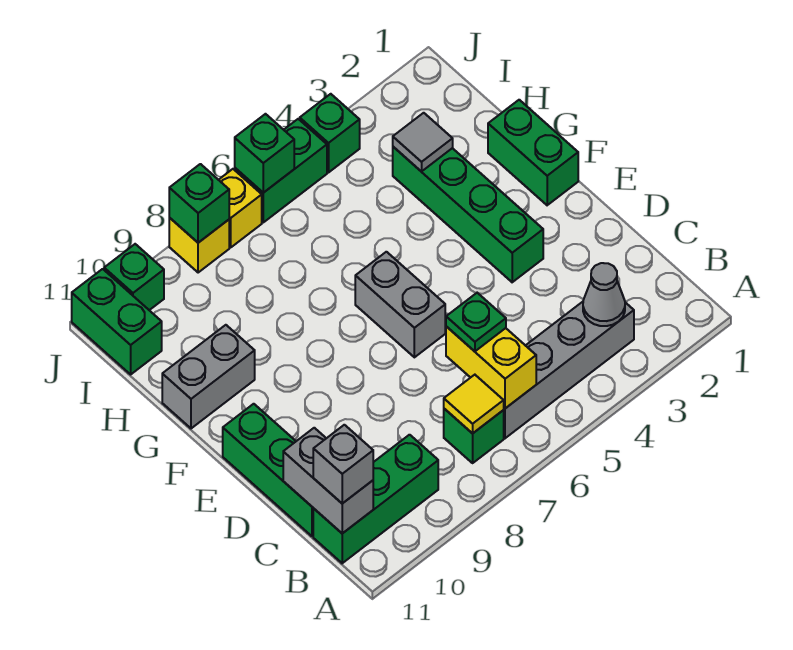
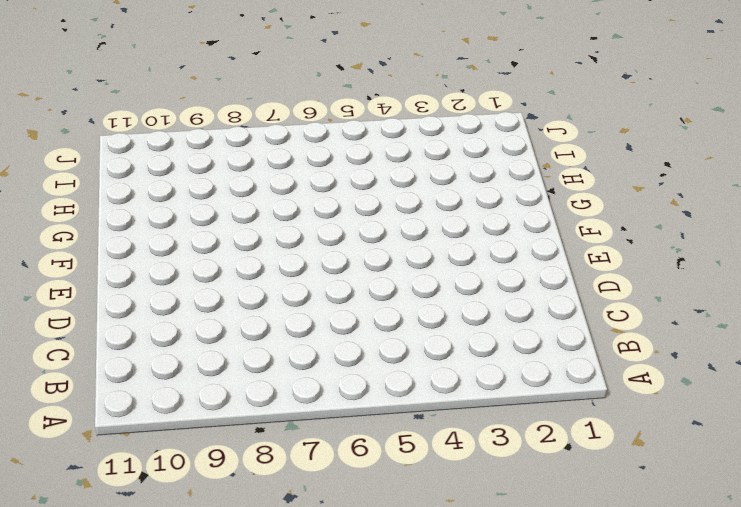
none -> grey 1x4 brick [504,302,634,438]
none -> green 1x1 brick [444,409,504,463]
none -> green 1x3 brick [313,435,438,563]

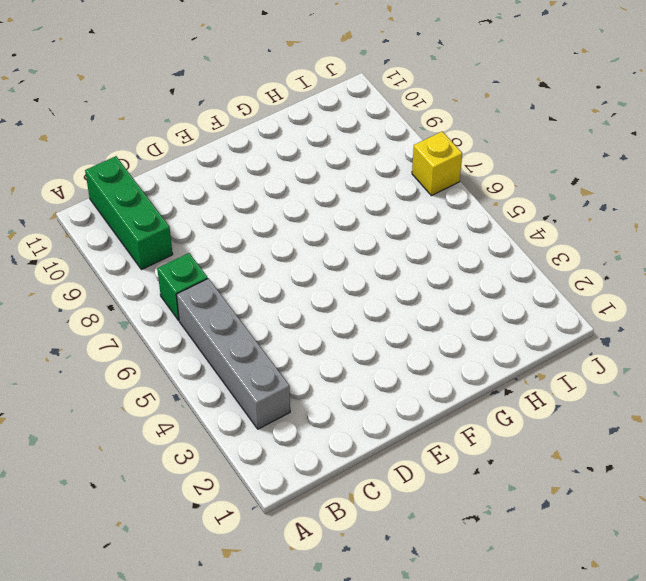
none -> green 1x3 brick [223,404,314,536]
none -> green 1x4 brick [393,147,543,282]
none -> grey 1x2 brick [355,252,445,357]

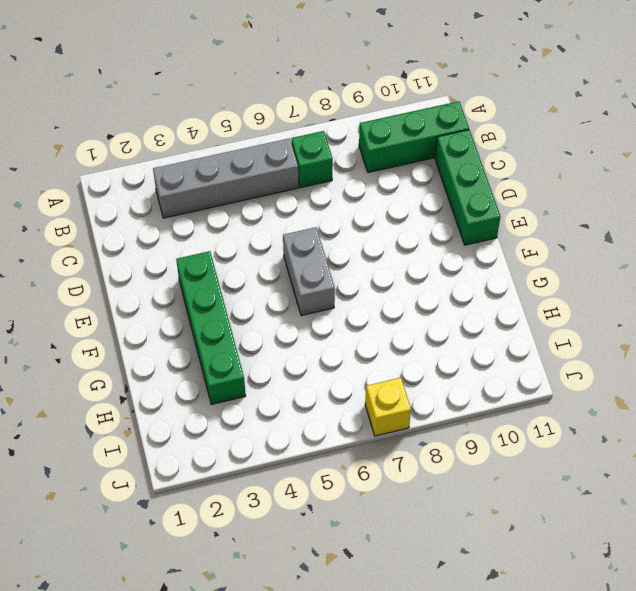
none -> green 1x2 brick [488,100,578,205]
none -> grey 1x2 brick [162,325,255,428]
none -> green 1x2 brick [72,269,162,374]

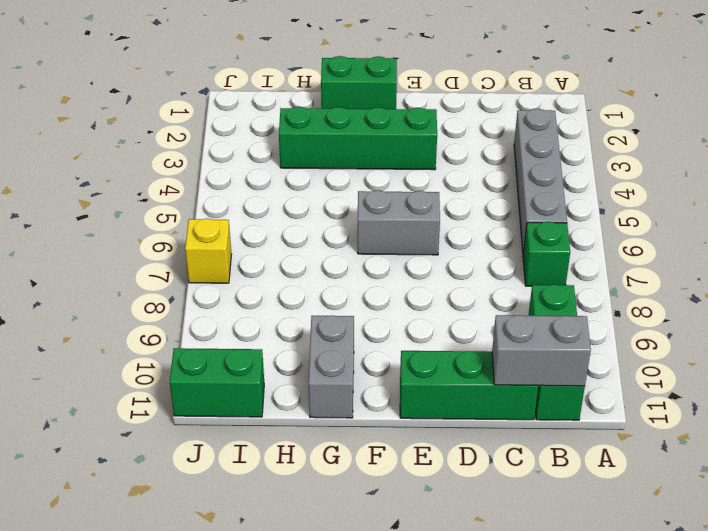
none -> green 1x1 brick [300,94,360,172]
none -> green 1x2 brick [235,119,327,222]
none -> yellow 1x1 brick [169,218,229,273]

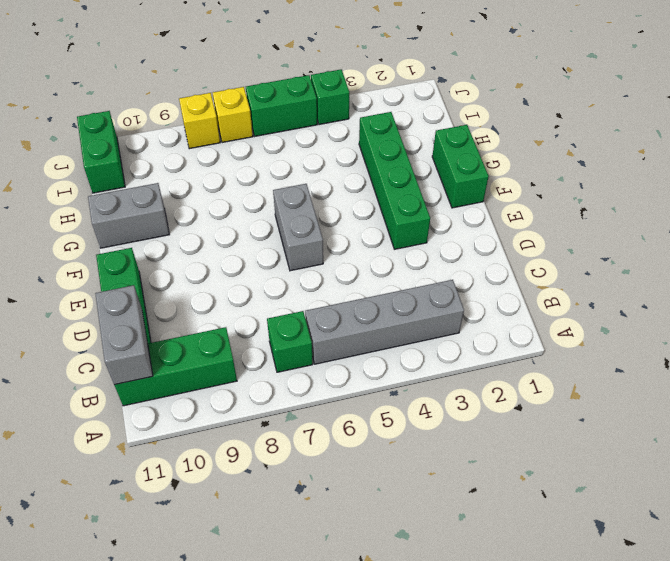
none -> green 1x1 brick [104,244,164,310]
none -> grey 1x1 cone [583,263,625,326]
none -> yellow 1x2 brick [446,327,536,408]

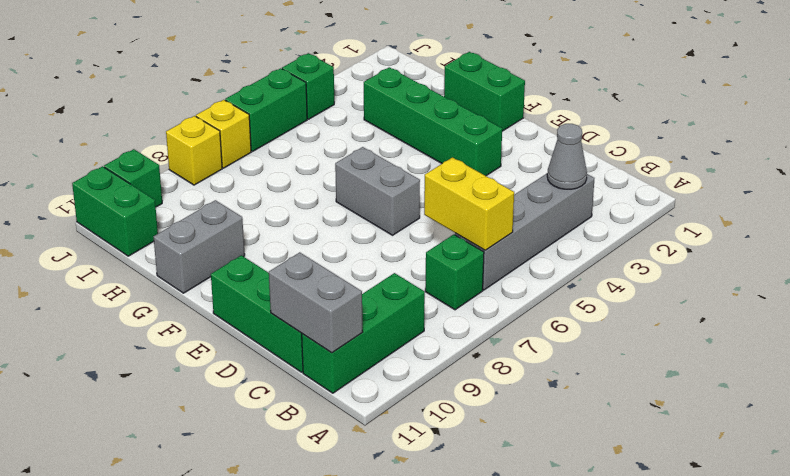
none -> yellow 1x1 tile [444,375,504,434]
none -> grey 1x1 tile [393,113,453,172]
none -> green 1x1 brick [235,114,294,193]

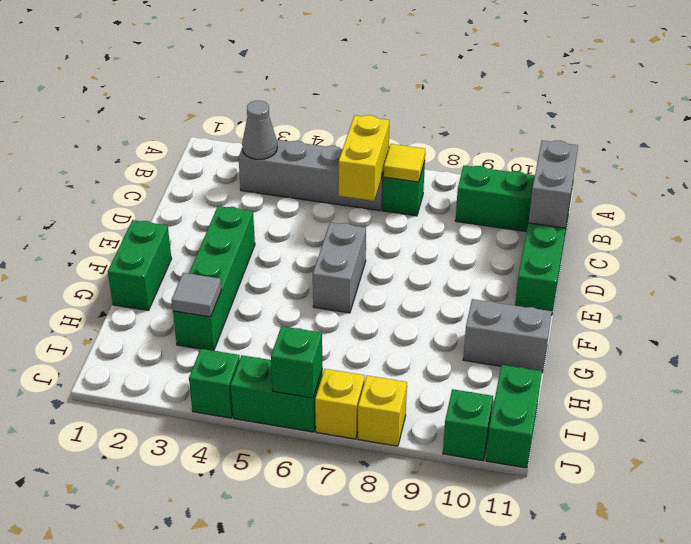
none -> green 1x1 brick [169,164,229,243]
none -> grey 1x1 brick [313,425,373,503]
none -> green 1x1 plate [446,293,506,351]

